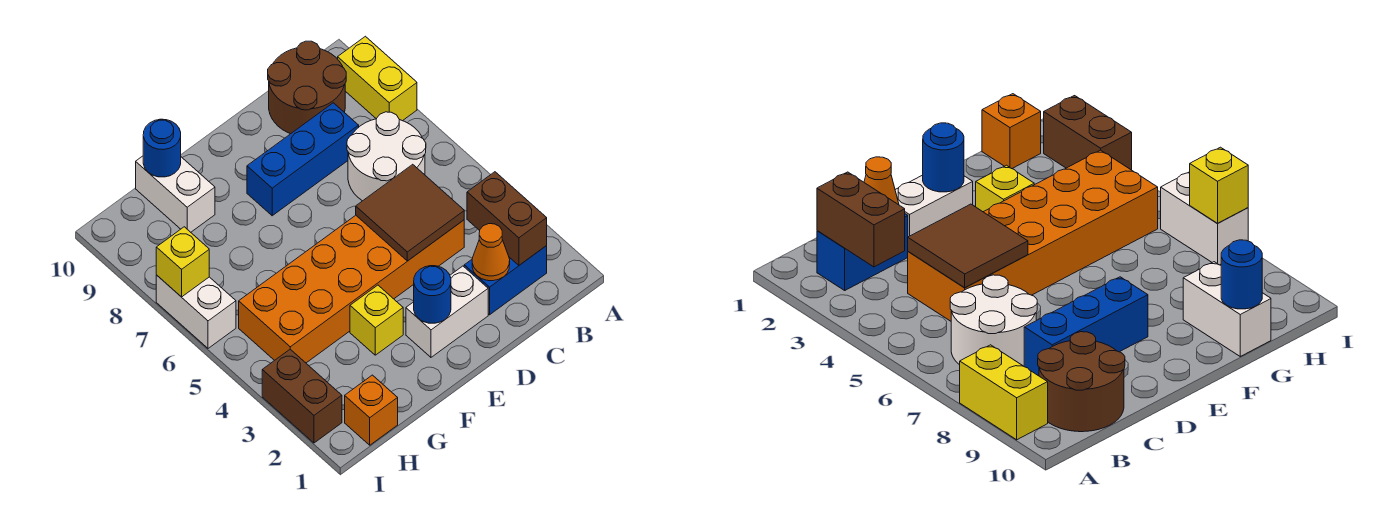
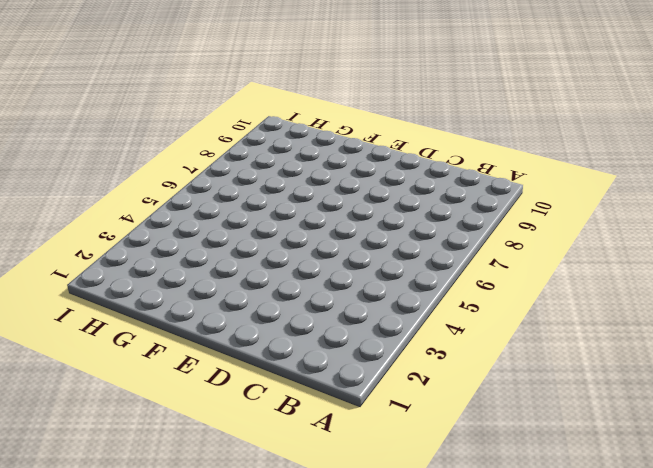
none -> yellow 1x2 brick [338,36,417,121]
none -> blue 1x2 brick [464,246,547,315]
none -> white 2x2 round brick [347,112,426,201]

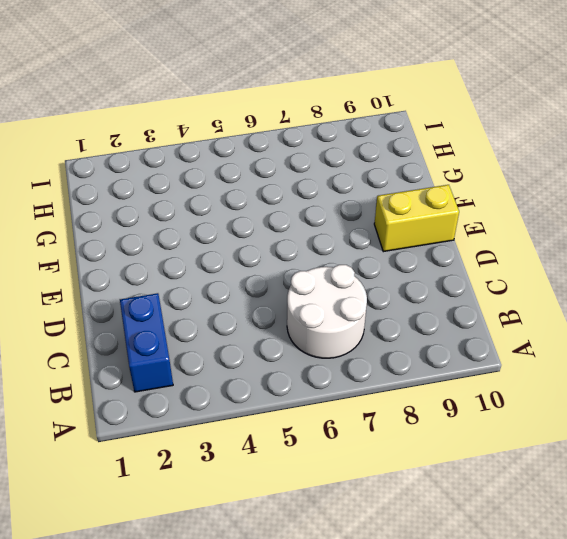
yellow 1x2 brick [374,185,459,252] -> yellow 1x2 brick moved to [338,36,417,121]
none -> brown 2x2 round brick [268,41,346,134]
none -> orange 2x6 brick [239,215,464,363]
none -> blue 1x3 brick [247,103,359,216]

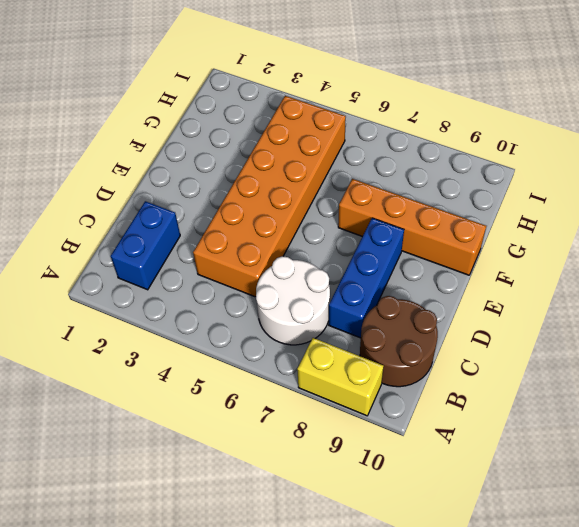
orange 1x4 brick [338,179,486,275] -> none
none -> white 1x2 brick [406,266,488,357]
none -> yellow 1x1 brick [350,285,403,355]
none -> white 1x2 brick [136,156,215,232]

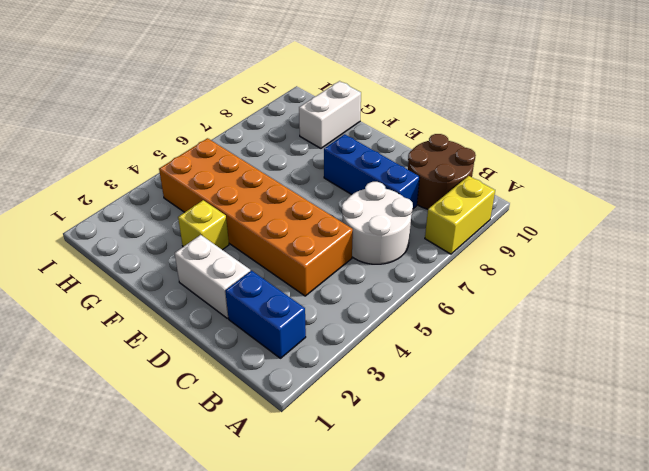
none -> orange 1x1 brick [345,375,398,445]
none -> brown 1x2 brick [262,349,342,443]
none -> white 1x2 brick [156,275,236,348]

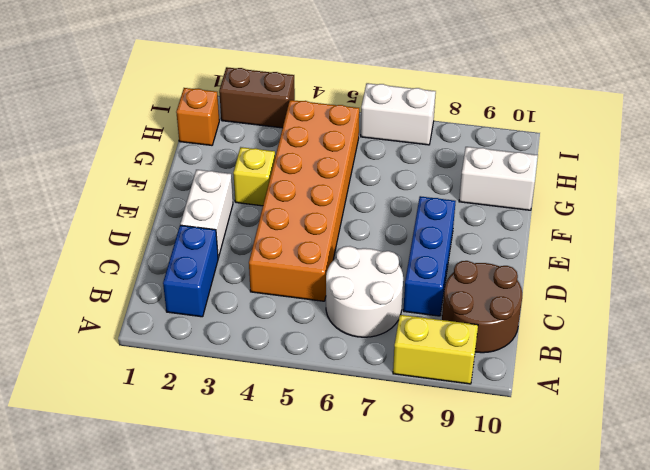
none -> brown 1x2 brick [467,172,547,265]
none -> orange 1x1 cone [472,224,510,281]
none -> brown 2x2 tile [356,164,464,261]

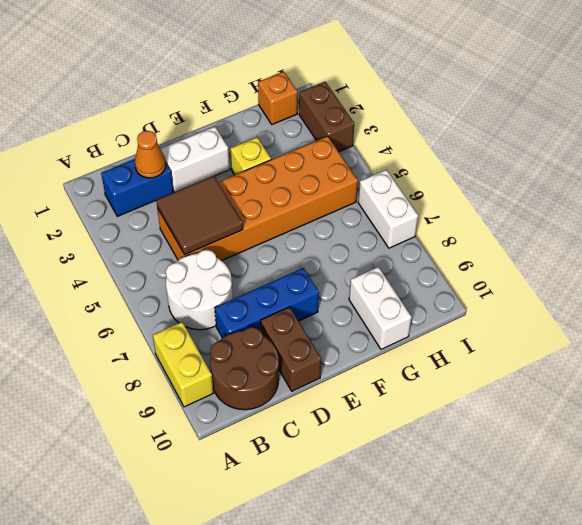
brown 1x2 brick [261,307,321,391] -> brown 1x2 brick moved to [467,172,547,265]
none -> blue 1x1 round brick [414,266,451,323]
none -> blue 1x1 round brick [143,119,181,177]
none -> yellow 1x1 brick [156,227,209,297]

